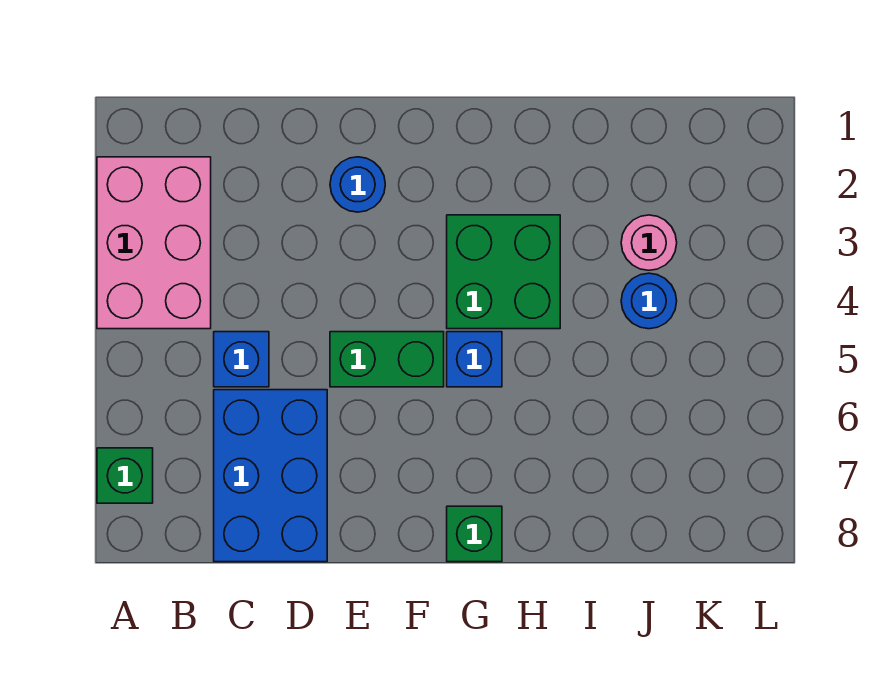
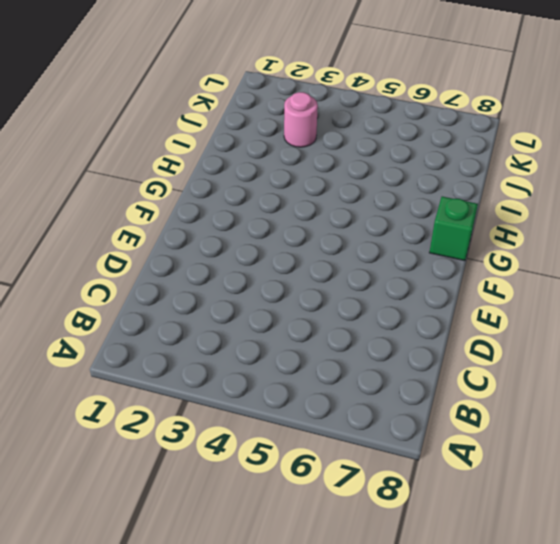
none -> pink 2x3 brick [97,157,211,329]
none -> green 1x1 brick [97,448,153,503]

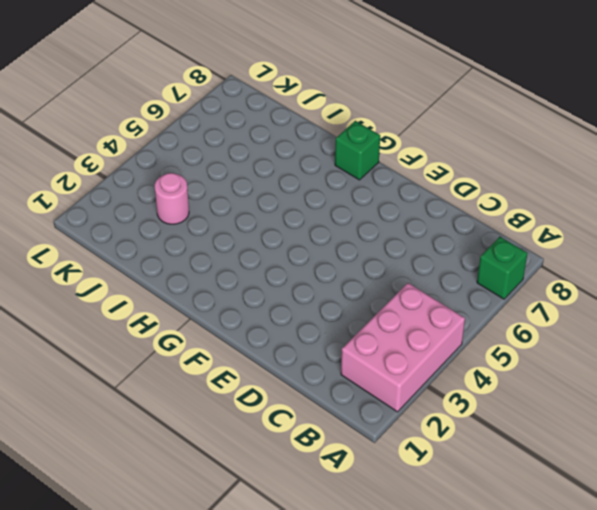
none -> blue 1x1 brick [214,332,269,387]
none -> blue 2x3 brick [214,390,327,562]

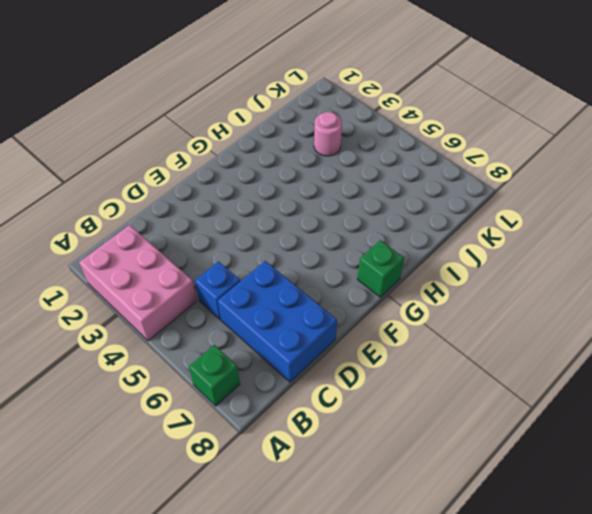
none -> blue 1x1 round brick [330,157,385,212]
none -> green 1x2 brick [330,332,444,387]

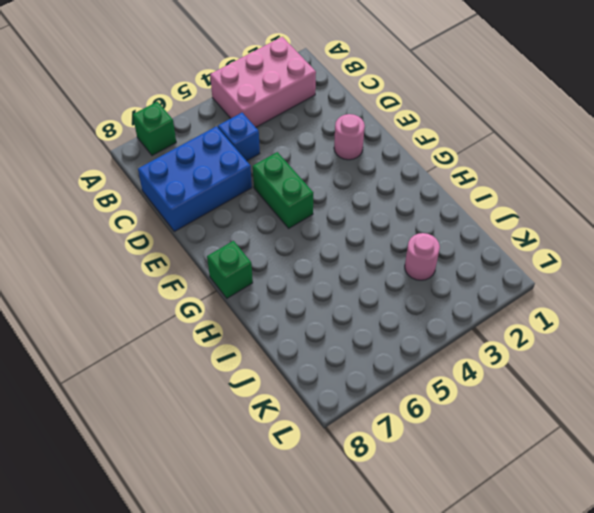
pink 1x1 round brick [334,114,365,160] -> blue 1x1 round brick [330,157,385,212]
none -> green 2x2 brick [447,215,560,329]
none -> blue 1x1 brick [447,332,502,387]

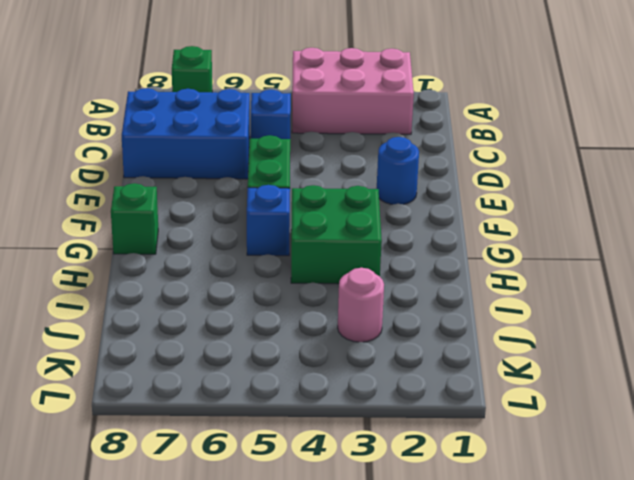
none -> blue 1x1 round brick [621,273,677,329]

